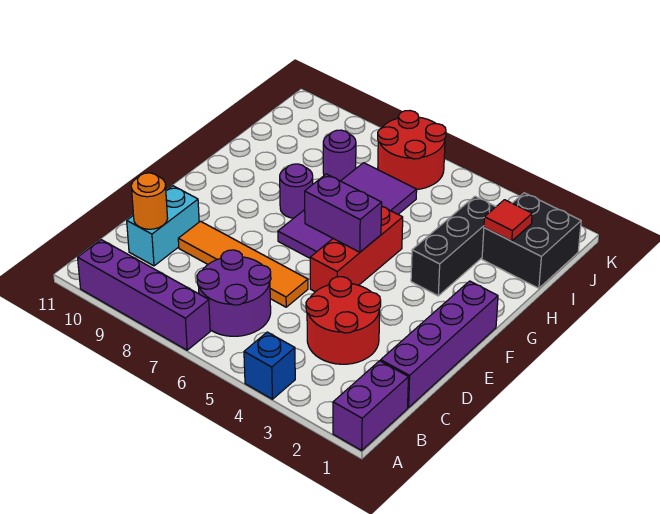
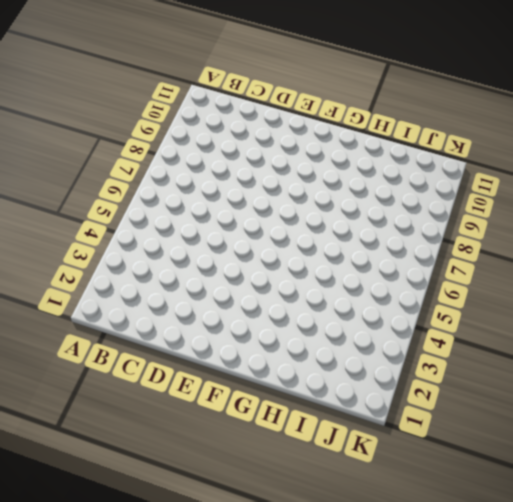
none -> purple 1x2 brick [333,361,408,450]
none -> blue 1x1 brick [244,332,295,399]
none -> purple 1x4 brick [78,240,210,350]

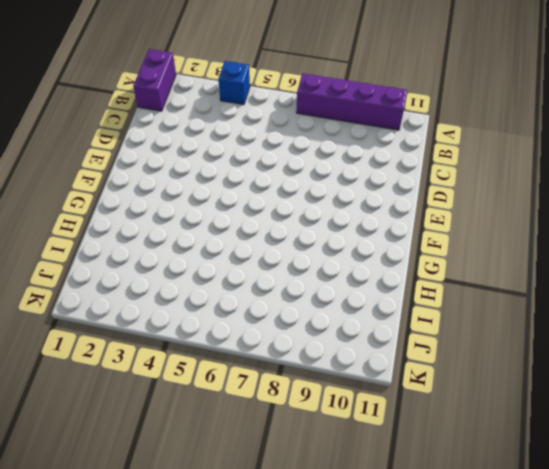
none -> purple 2x2 round brick [197,250,271,336]
none -> purple 1x4 brick [381,281,498,408]
none -> red 2x2 round brick [306,277,381,364]

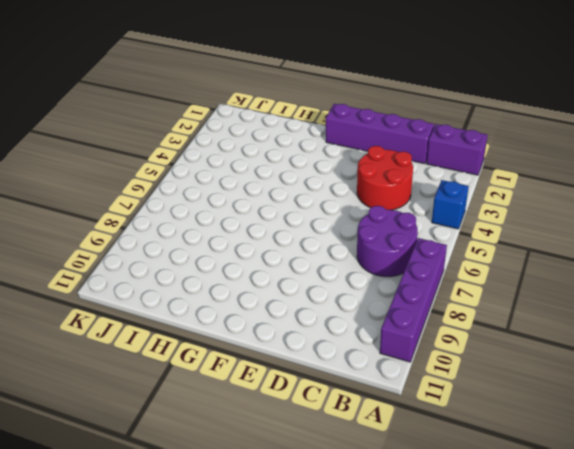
none -> cyan 1x2 brick [127,186,199,266]
none -> orange 1x4 tile [178,221,308,307]
none -> red 1x3 brick [310,207,403,292]

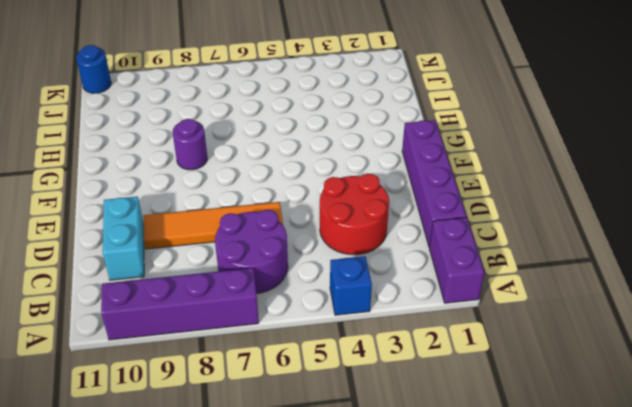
blue 1x1 round brick [76,45,111,93] -> none
none -> red 1x3 brick [310,207,403,292]
none -> purple 2x4 tile [278,163,417,258]
none -> black 1x3 brick [411,196,496,296]

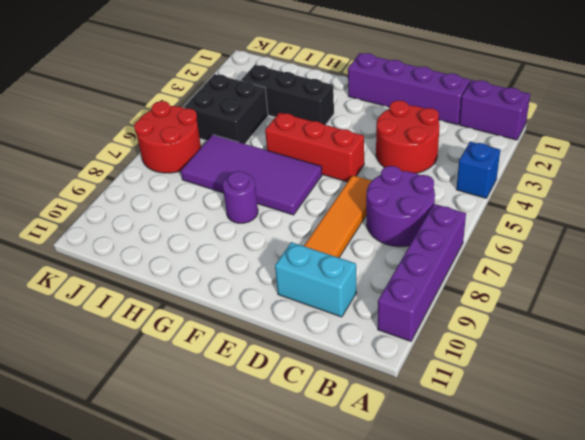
black 2x2 brick [184,74,268,144] -> black 2x2 brick moved to [482,193,581,288]
none -> purple 1x1 round brick [323,130,356,181]
none -> orange 1x1 round brick [131,173,168,229]
none -> purple 1x2 brick [305,174,382,252]

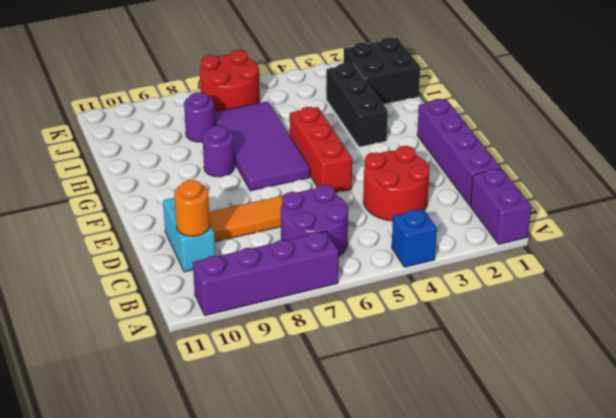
none -> purple 1x2 brick [305,174,382,252]
none -> red 1x1 tile [484,200,532,241]

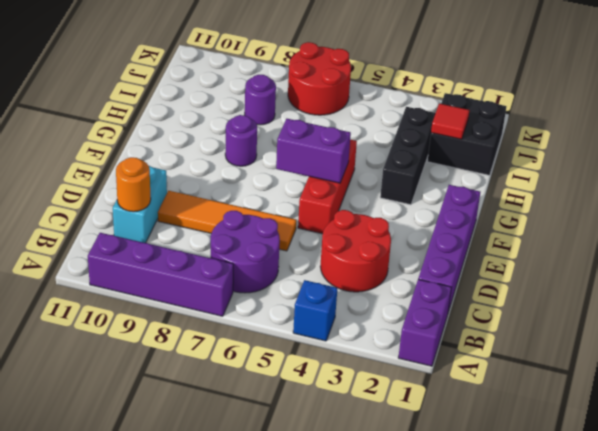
none -> purple 2x4 tile [278,163,417,258]

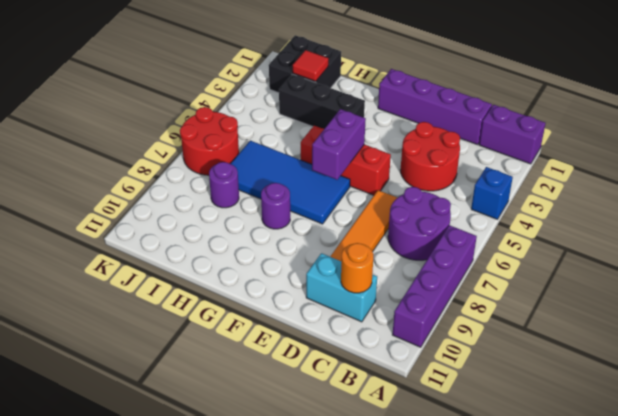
blue 2x4 tile [231,141,350,224] -> purple 2x4 tile [278,163,417,258]

